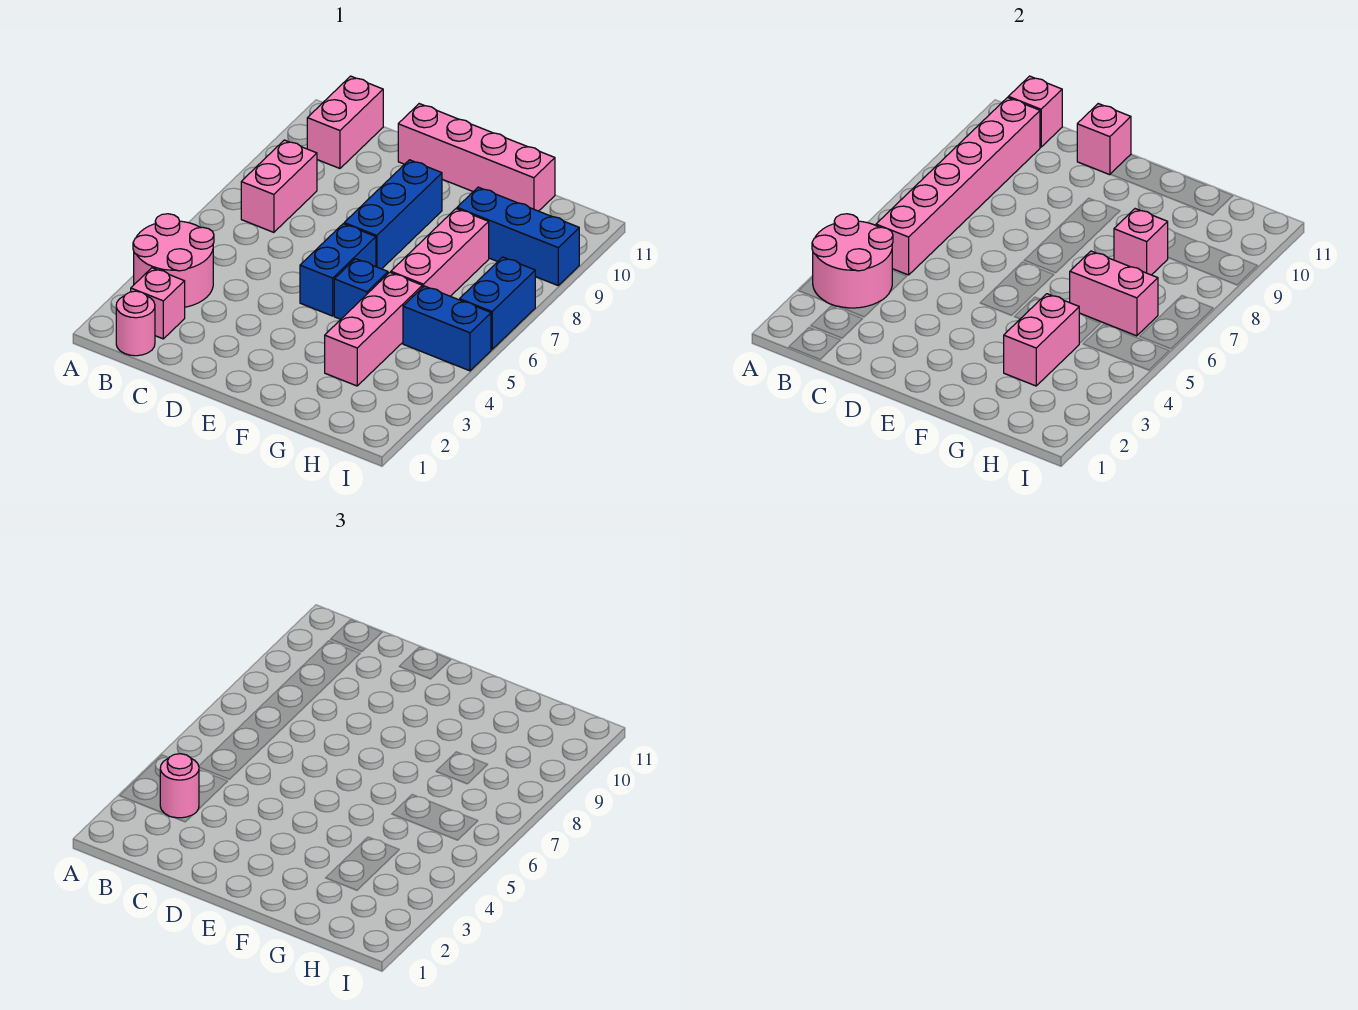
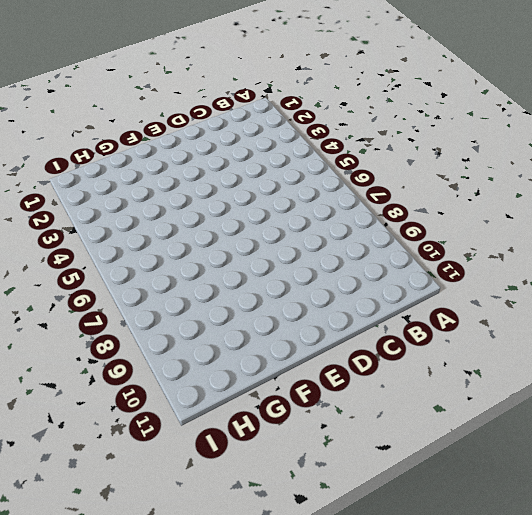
none -> pink 2x2 round brick [133,214,214,307]
none -> pink 1x1 round brick [116,291,155,356]
none -> pink 1x1 brick [131,268,185,339]

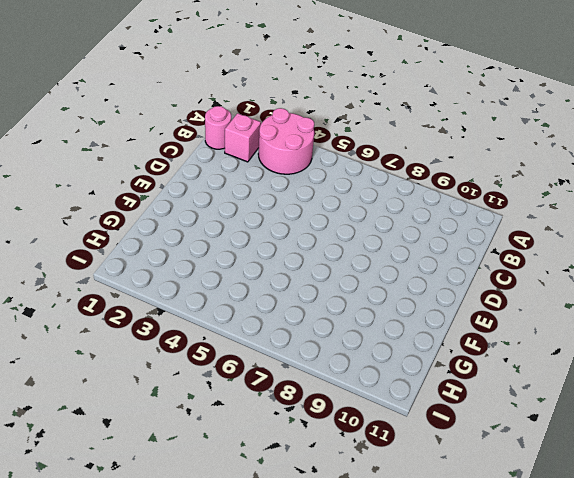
none -> pink 1x2 brick [241,140,317,232]
none -> pink 1x2 brick [307,76,383,168]
none -> pink 1x4 brick [398,104,555,211]

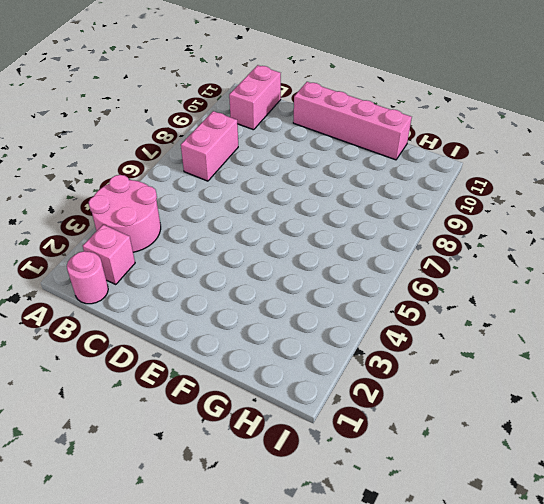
none -> blue 1x2 brick [300,224,376,316]
none -> blue 1x3 brick [344,160,442,269]
none -> blue 1x1 brick [334,259,388,319]

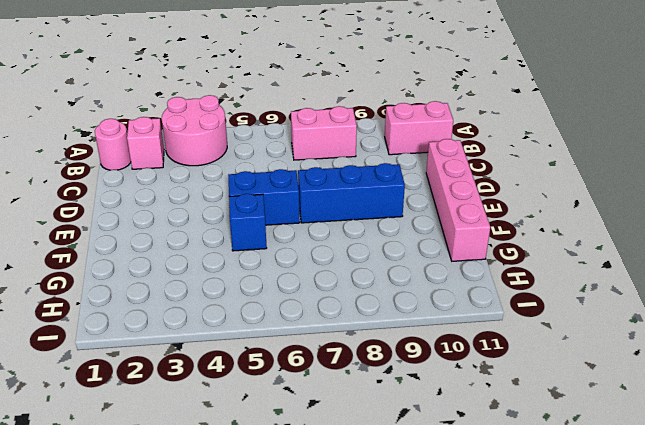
none -> pink 1x3 brick [325,272,422,386]
none -> pink 1x3 brick [391,209,489,296]
none -> blue 1x3 brick [457,187,579,285]

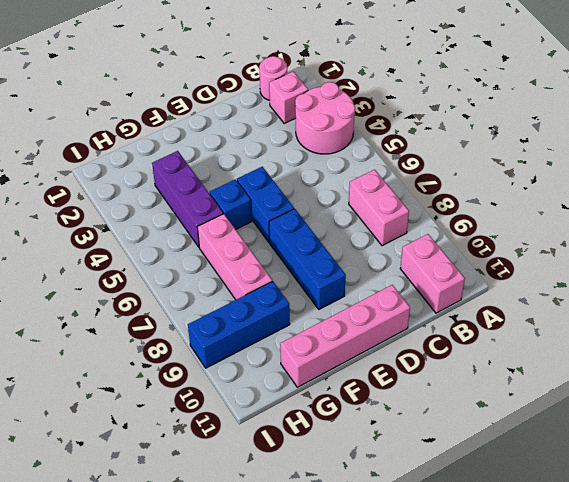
purple 1x3 brick [152,151,223,247] -> pink 1x3 brick [325,272,422,386]
none -> blue 1x2 brick [403,286,491,371]
none -> blue 1x2 brick [460,257,535,349]
none -> pink 2x2 round brick [812,214,893,308]

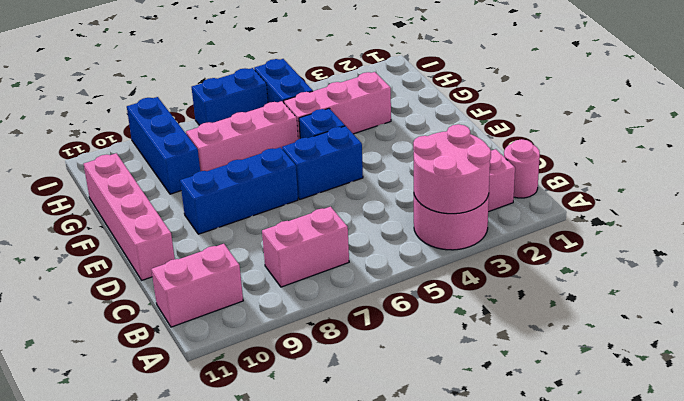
none -> pink 1x6 brick [876,98,1040,275]
none -> pink 1x1 brick [1008,76,1062,147]
none -> pink 1x1 brick [1077,104,1131,175]

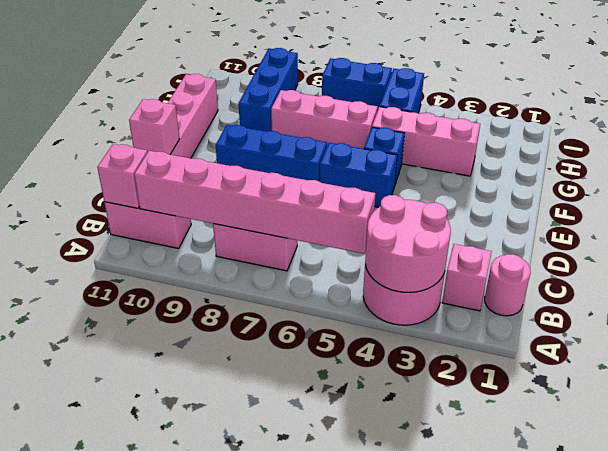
none -> pink 1x2 brick [1004,294,1079,386]
none -> pink 1x2 brick [1070,251,1158,336]
none -> pink 1x1 brick [1114,209,1168,275]

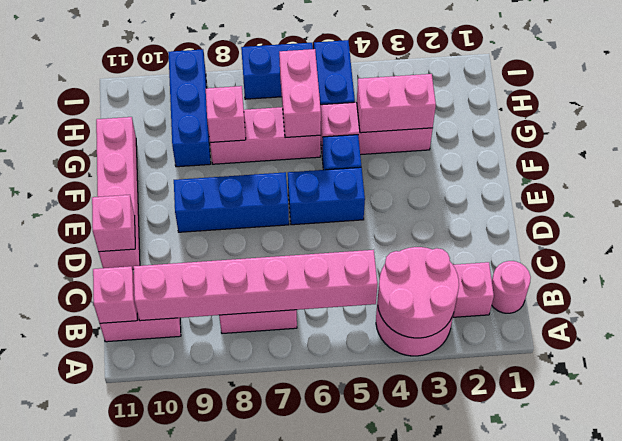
none -> pink 1x1 round brick [160,754,199,818]

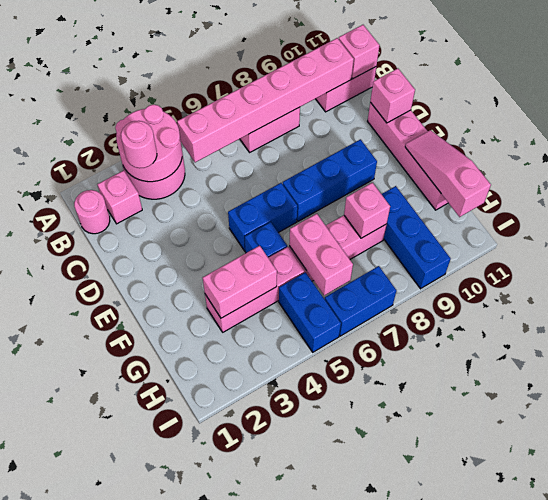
pink 1x3 slope [405,130,491,217] -> none

